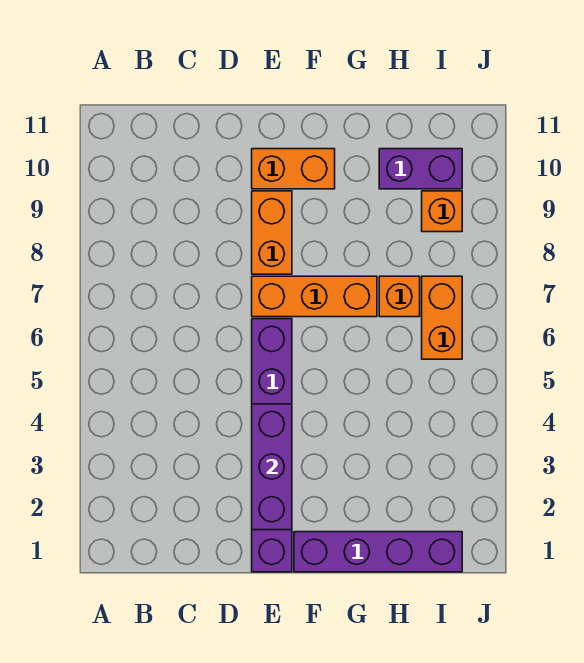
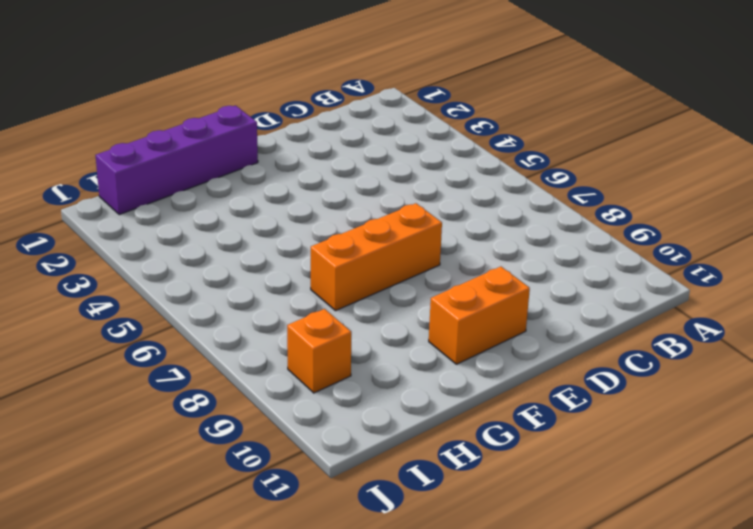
none -> purple 1x6 brick [252,319,292,572]
none -> orange 1x2 brick [252,191,292,274]

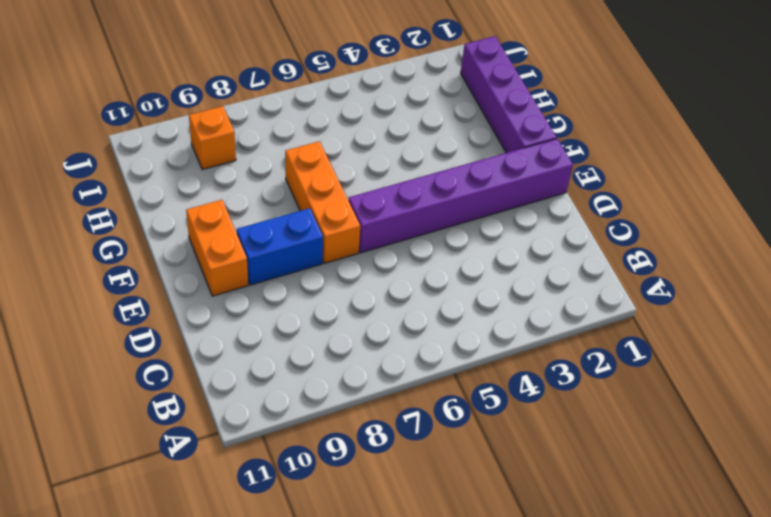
blue 1x2 brick [237,208,323,285] -> orange 1x2 brick [252,191,292,274]
none -> orange 1x1 brick [379,276,420,317]
none -> purple 1x2 brick [379,149,462,189]

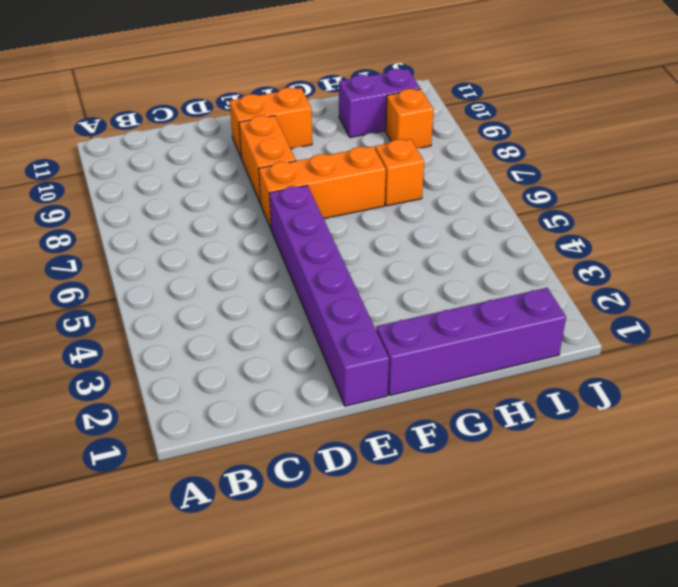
none -> orange 1x2 brick [422,276,462,359]
none -> purple 1x3 brick [252,404,292,530]

